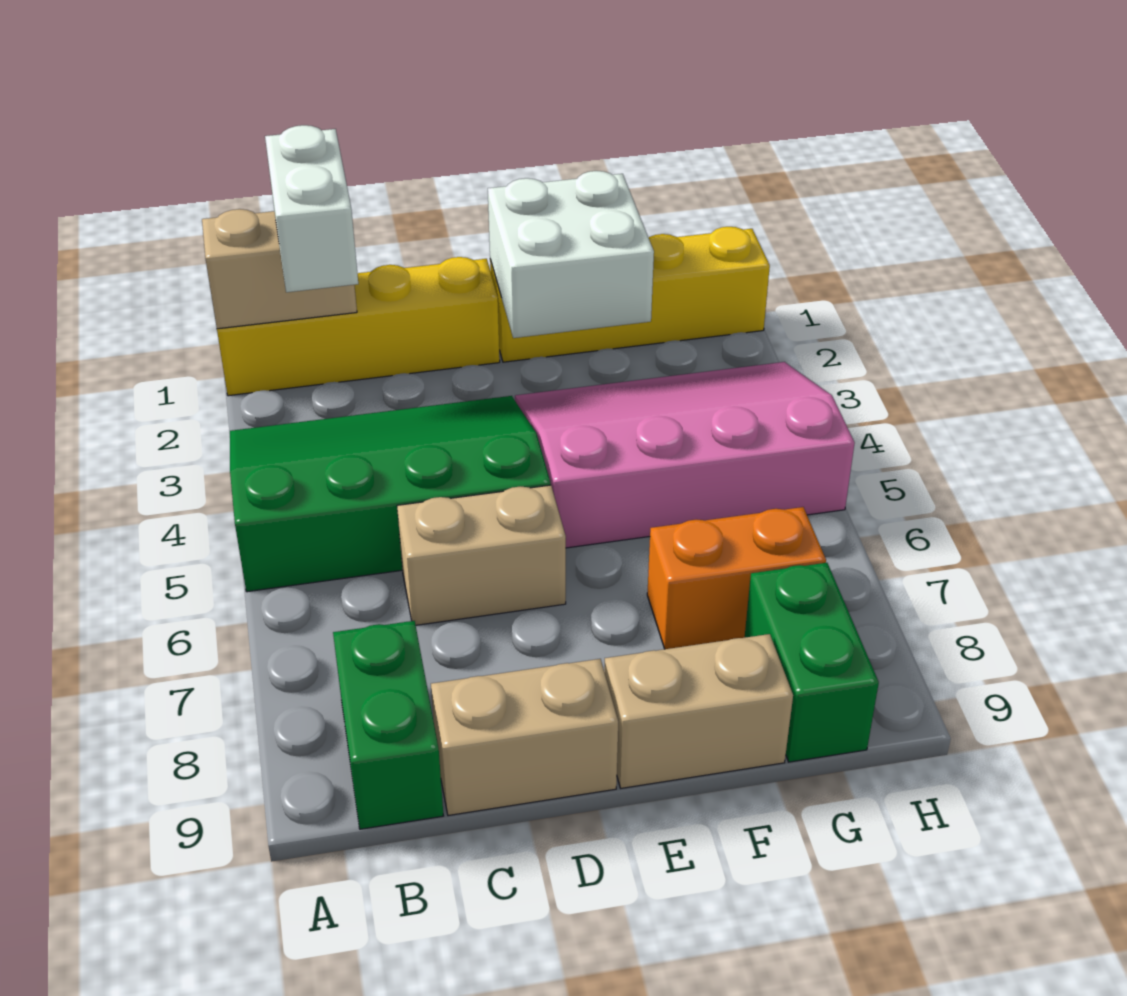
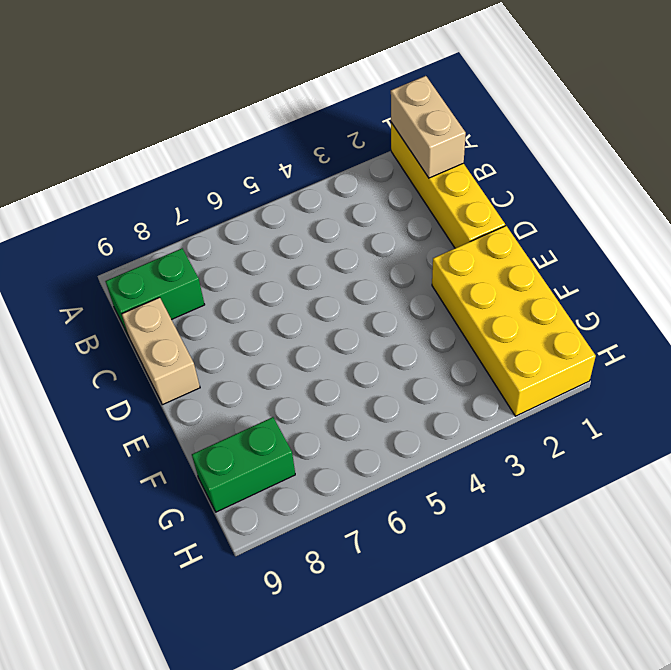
yellow 2x4 brick [432,226,596,416] -> yellow 1x4 brick [490,227,770,362]
none -> green 3x4 slope [230,396,551,592]
none -> tan 1x2 brick [397,485,566,625]
none -> pink 3x4 slope [515,362,855,548]

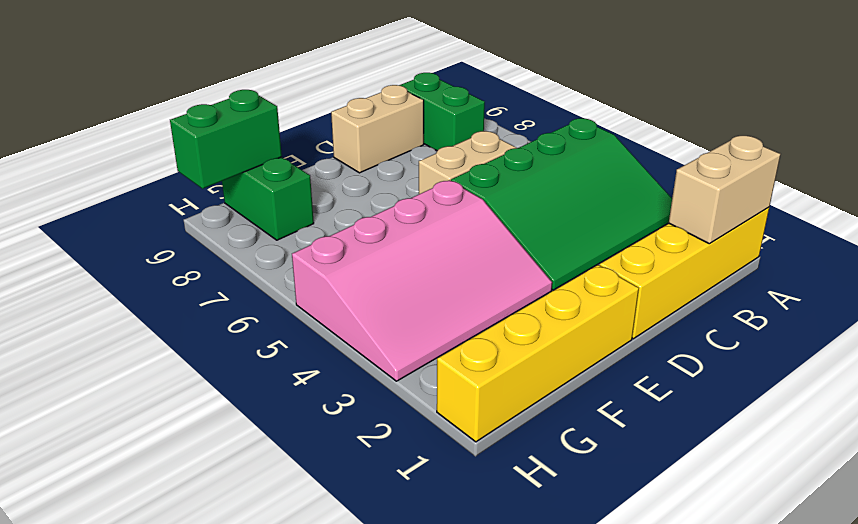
green 1x2 brick [170,90,282,189] -> none
none -> tan 1x2 brick [604,634,793,788]
none -> orange 1x2 brick [647,507,826,649]
none -> white 2x2 brick [488,171,654,338]

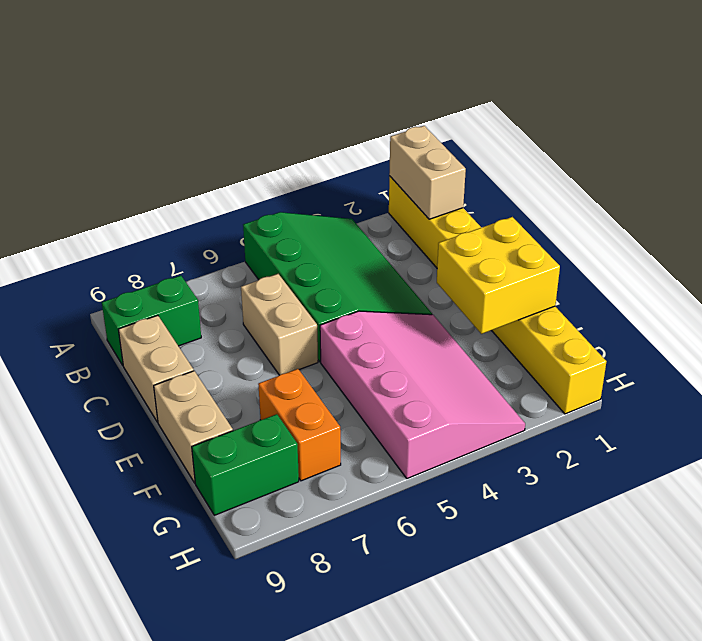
yellow 2x2 brick [437,217,560,334] -> white 2x2 brick [488,171,654,338]
none -> white 1x2 brick [265,125,358,292]

